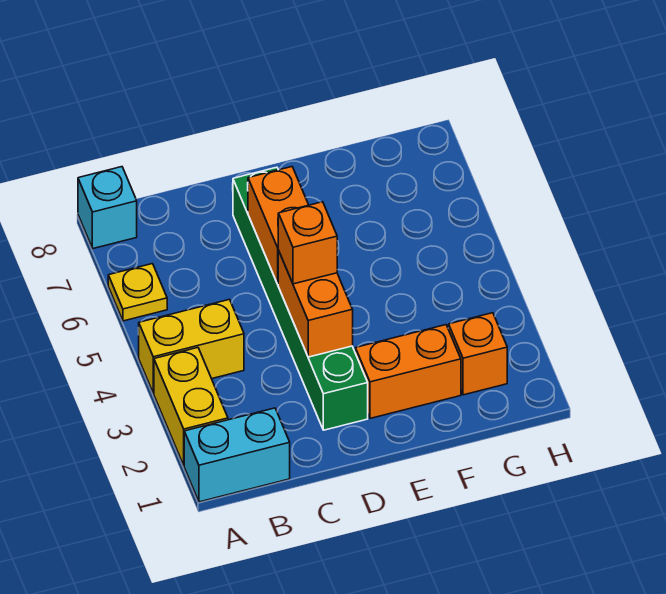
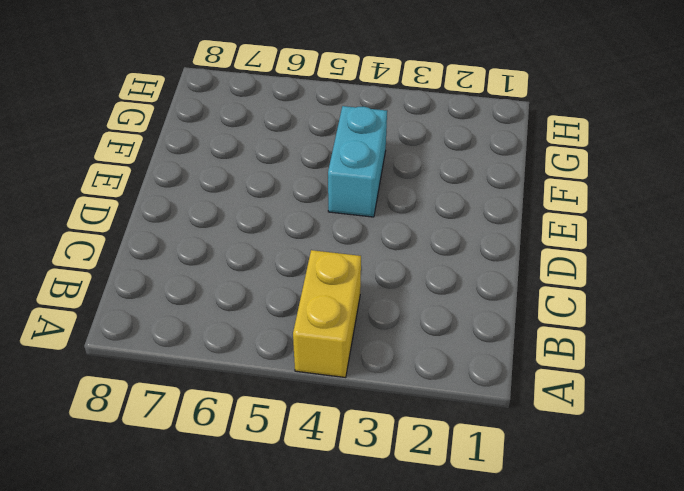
cyan 1x2 brick [328,106,387,217] -> cyan 1x2 brick moved to [184,408,290,502]
none -> yellow 1x2 brick [154,348,228,465]
none -> yellow 1x1 plate [108,264,167,321]

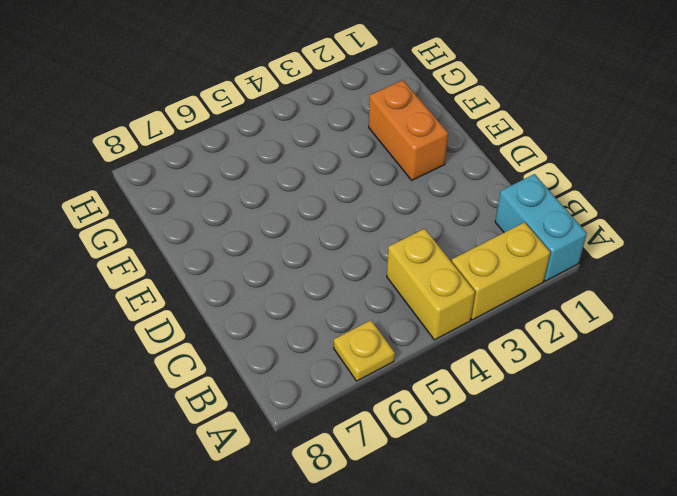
none -> cyan 1x1 brick [78,167,137,248]
none -> green 1x6 brick [233,167,368,430]

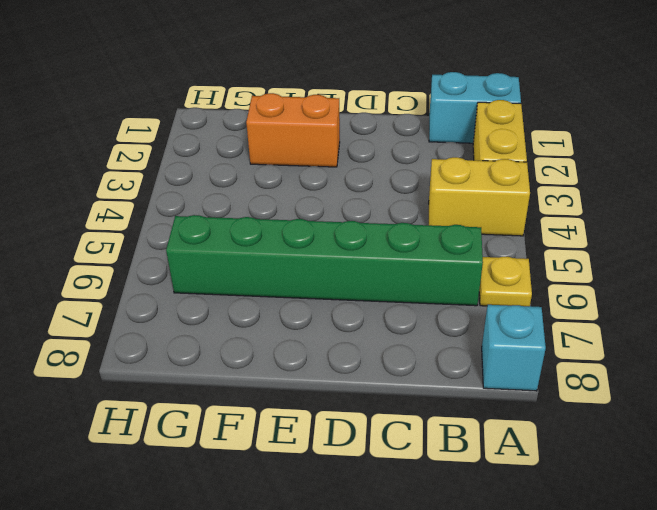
green 1x6 brick [166,215,483,306] -> green 1x6 brick turned to [233,167,368,430]
none -> orange 1x1 brick [449,313,507,395]
none -> orange 1x2 brick [278,250,353,357]

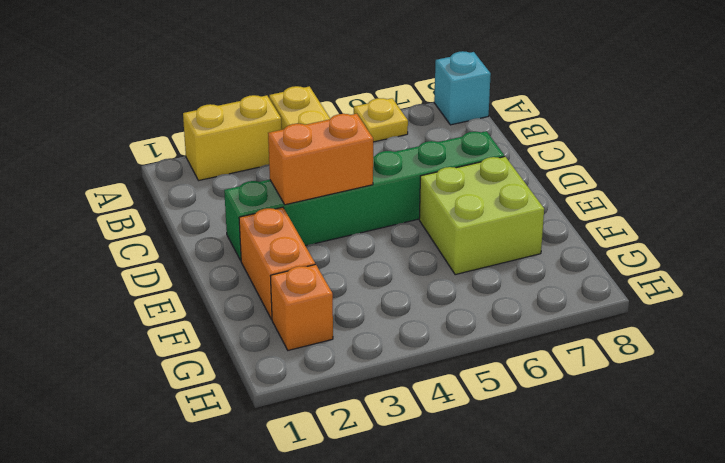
lime 2x2 brick [419,157,544,275] -> none
none -> cyan 1x2 brick [184,408,290,502]
none -> orange 1x2 brick [248,167,308,284]

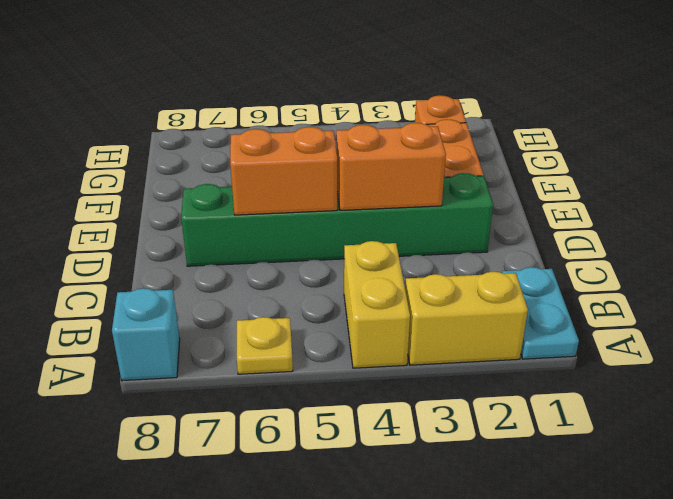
cyan 1x2 plate [502,267,579,359] -> cyan 1x2 brick [184,408,290,502]
none -> orange 1x1 brick [278,202,337,284]

